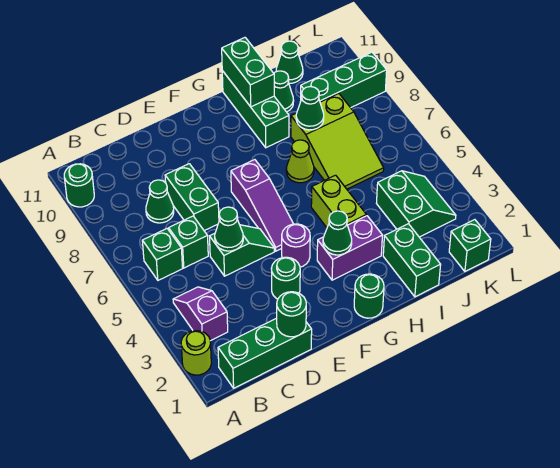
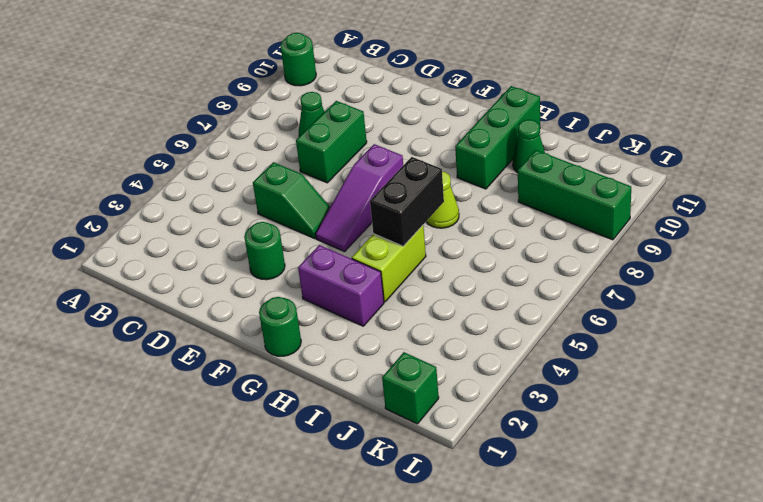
black 1x2 brick [370,157,444,246] -> none
none -> lime 1x1 round brick [181,331,211,375]
none -> green 1x3 brick [218,318,312,388]
none -> purple 1x2 slope [173,287,228,341]

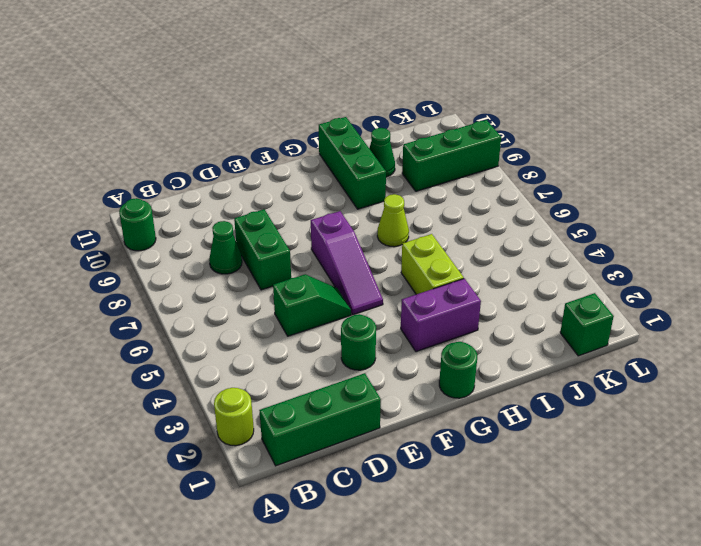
none -> purple 1x2 slope [173,287,228,341]
none -> green 1x1 brick [142,229,183,280]
none -> green 1x1 brick [169,216,208,268]

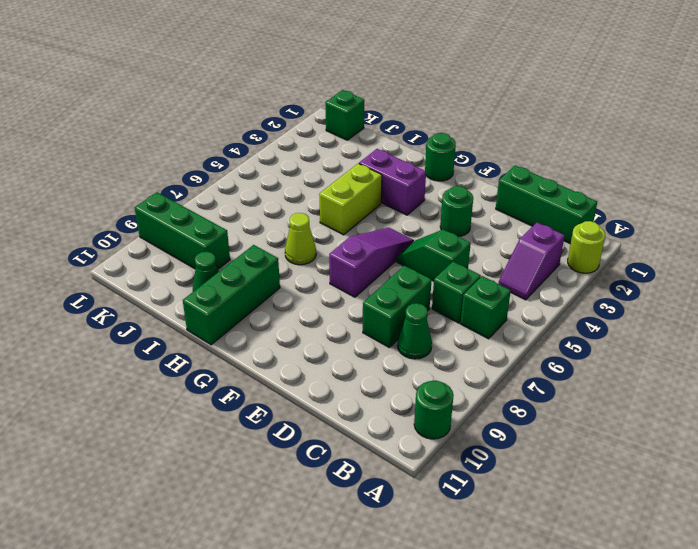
none -> purple 1x1 round brick [282,224,310,267]
none -> green 1x2 brick [383,224,441,297]
none -> lime 2x3 slope [291,94,384,189]

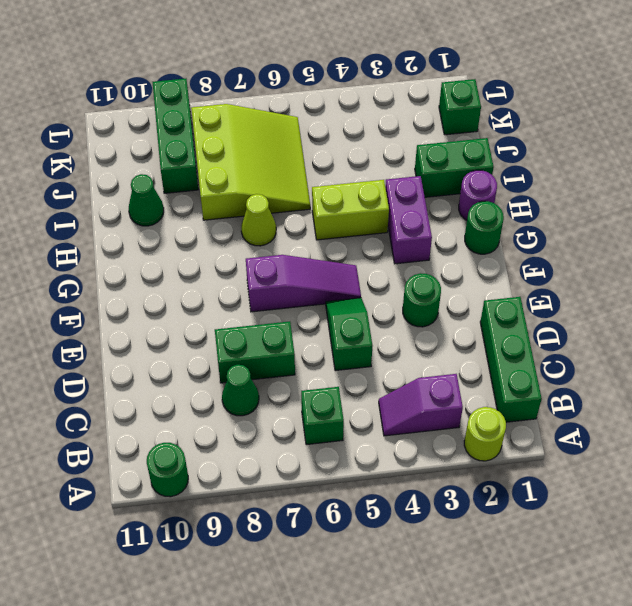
purple 1x1 round brick [459,170,497,220] -> purple 1x1 round brick moved to [282,224,310,267]
lime 3x3 slope [191,104,310,220] -> lime 2x3 slope [291,94,384,189]
none -> green 1x1 brick [169,216,208,268]
none -> green 1x3 brick [222,71,289,148]
none -> green 2x2 slope [376,171,456,237]

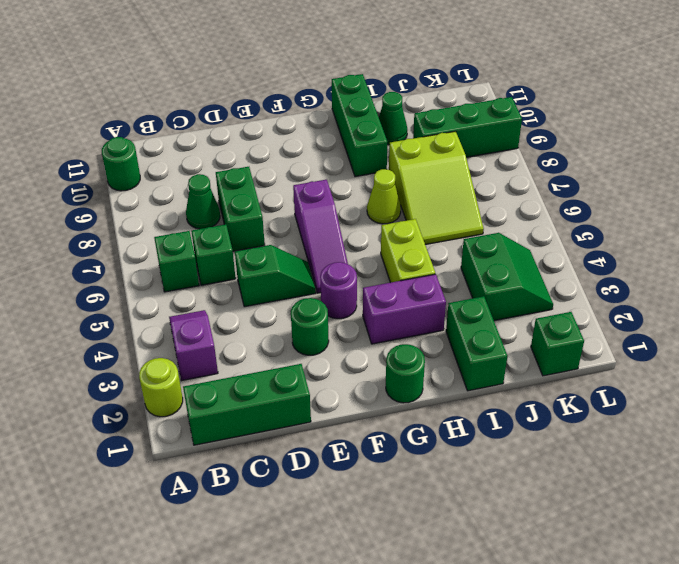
none -> green 1x1 cone [276,41,303,83]
none -> green 1x1 round brick [277,292,306,337]
none -> green 1x1 cone [215,207,243,251]

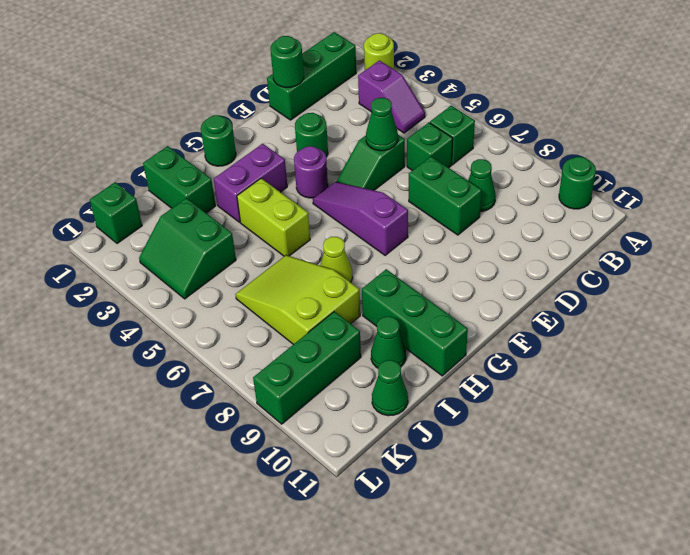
none -> green 1x1 cone [323,211,352,255]
none -> green 1x2 brick [222,38,274,107]
none -> green 1x1 cone [296,87,324,130]

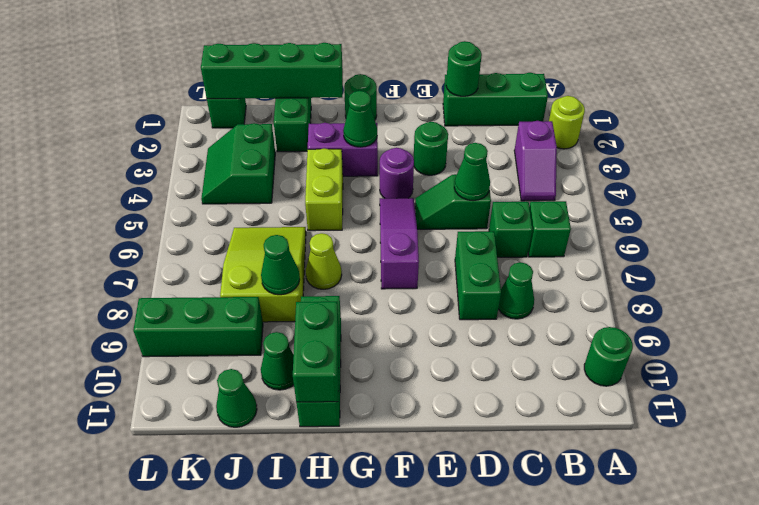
green 1x4 brick [201,43,343,99] -> none

